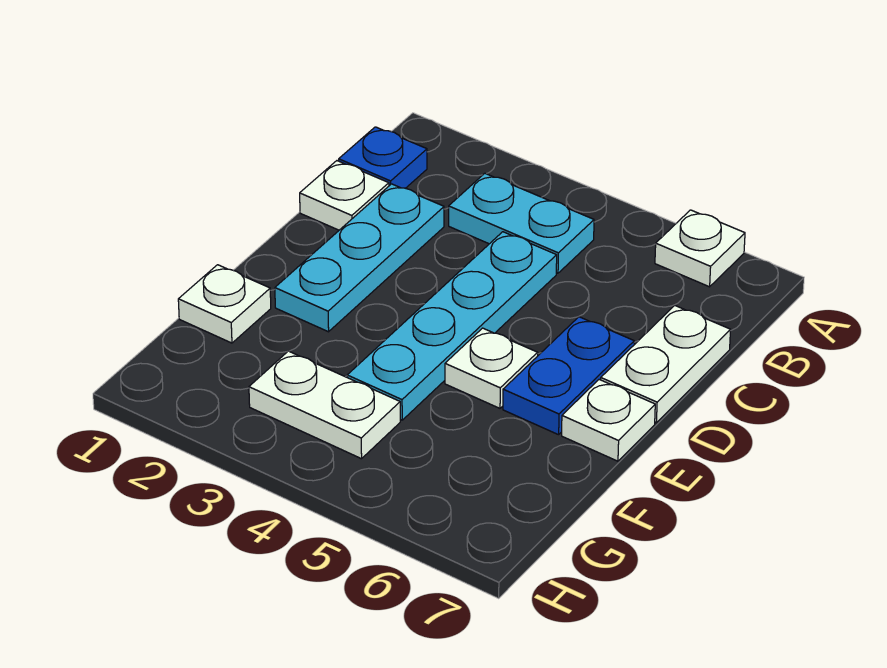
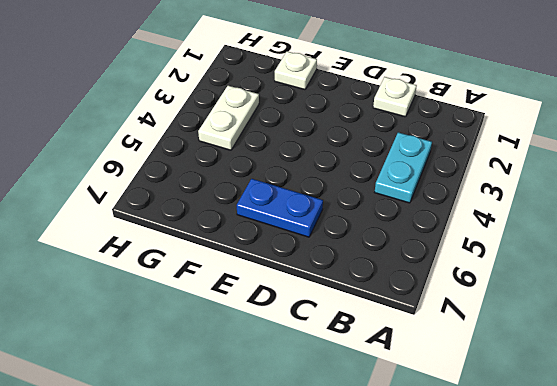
none -> white 1x1 plate [655,210,745,287]
none -> blue 1x1 plate [339,127,427,188]
none -> cyan 1x3 plate [275,184,444,332]

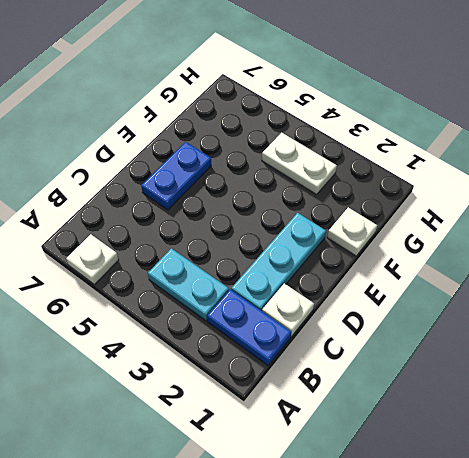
blue 1x2 plate [207,289,291,365] -> blue 1x1 plate [339,127,427,188]
none -> cyan 1x4 plate [347,232,557,420]
none -> white 1x2 plate [601,306,731,423]
none -> white 1x1 plate [445,328,538,408]

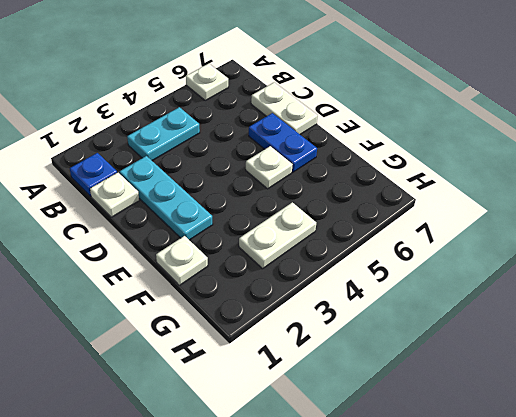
none -> cyan 1x4 plate [347,232,557,420]
none -> white 1x1 plate [562,380,655,461]

